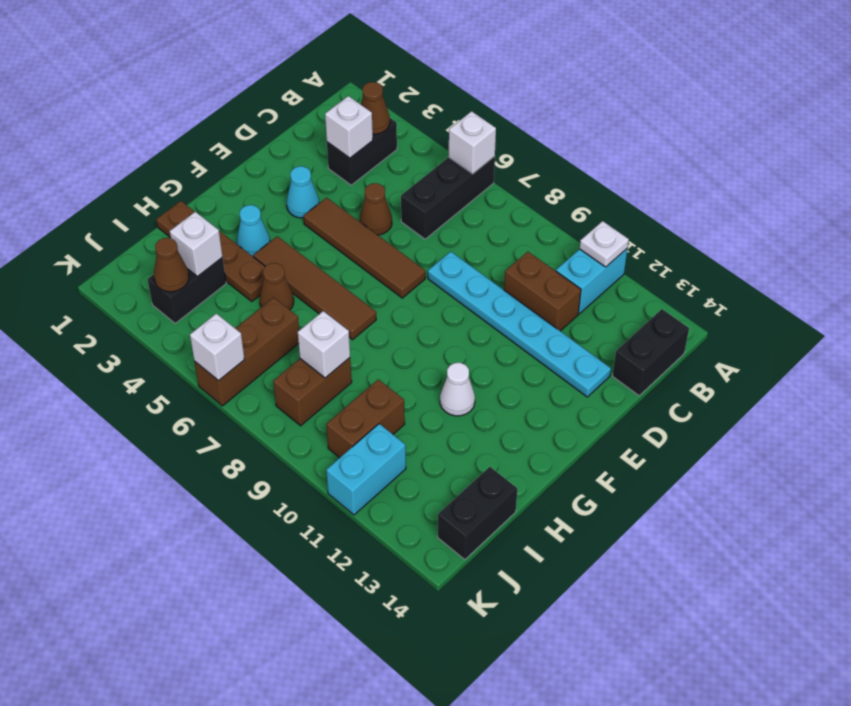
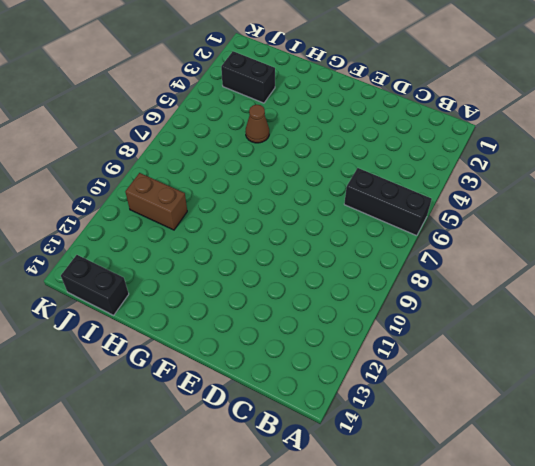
none -> cyan 1x2 brick [556,248,628,314]
none -> black 1x2 brick [327,118,397,185]
none -> black 1x2 brick [613,309,689,396]

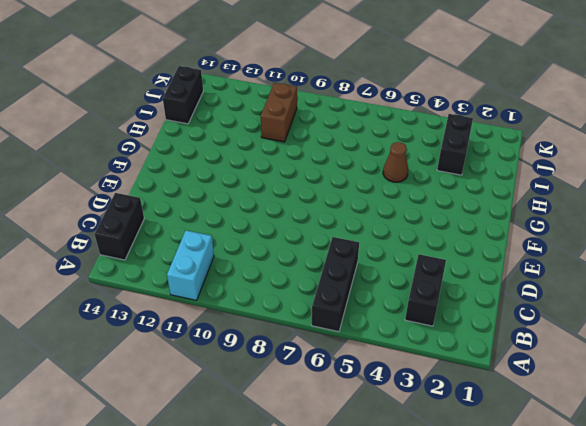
none -> brown 1x2 brick [504,252,581,331]
none -> brown 1x1 cone [360,183,392,235]
none -> cyan 1x6 plate [428,252,611,397]

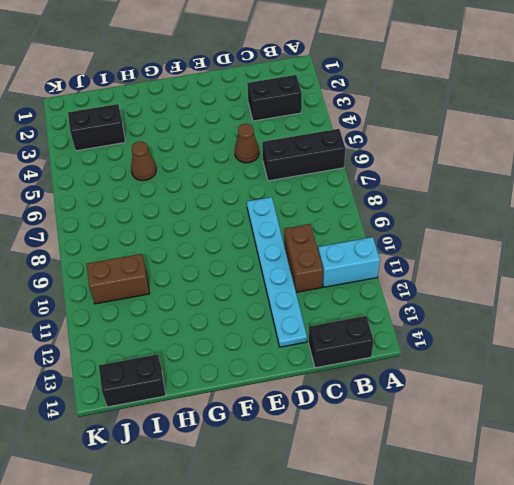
none -> cyan 1x1 cone [287,166,319,218]
none -> brown 1x4 tile [303,198,425,298]
none -> cyan 1x1 cone [237,205,270,256]

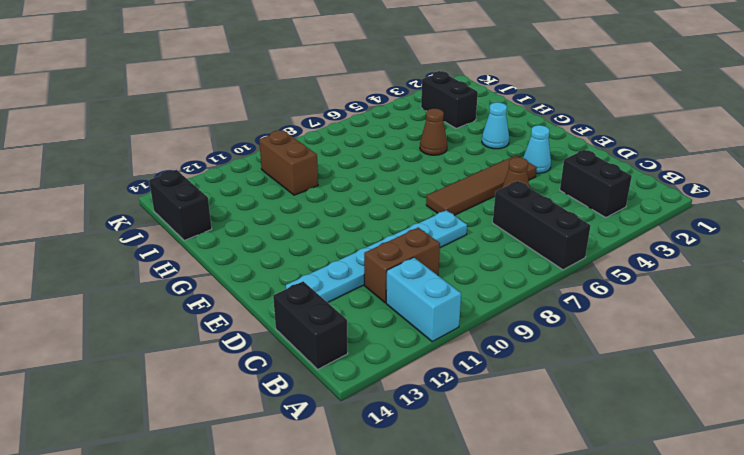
none -> brown 1x4 tile [253,236,376,340]
none -> white 1x1 cone [440,363,475,416]
none -> brown 1x4 plate [156,201,265,301]

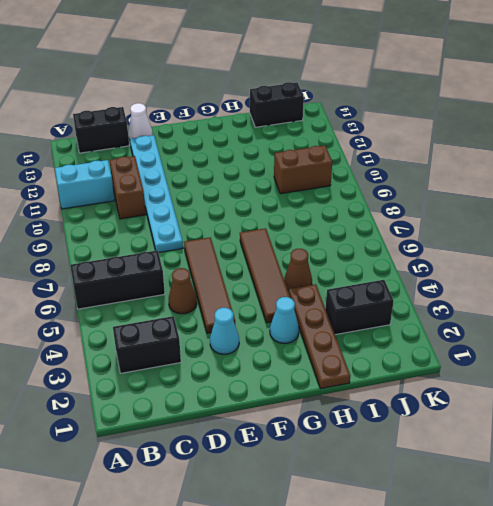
white 1x1 cone [128,103,153,140] -> white 1x1 cone moved to [440,363,475,416]
none -> brown 1x3 brick [194,298,299,406]
none -> brown 1x2 brick [273,358,352,426]
none -> cyan 1x2 brick [326,424,406,515]

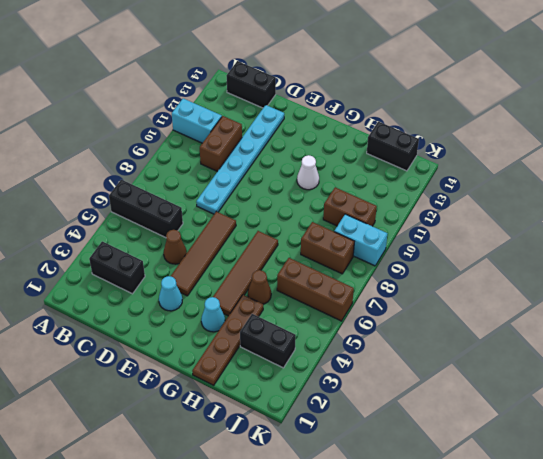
cyan 1x2 brick [334,214,387,266] -> cyan 1x2 brick moved to [326,424,406,515]
none -> white 1x1 brick [449,111,496,174]
none -> white 1x1 plate [580,221,629,267]
none -> brown 1x1 cone [361,82,390,134]

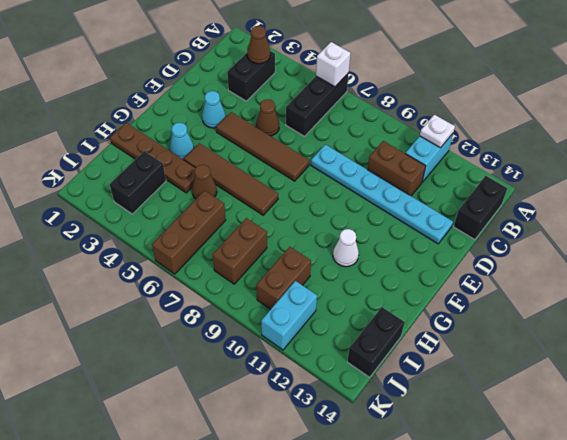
none -> white 1x1 brick [325,96,373,158]
none -> white 1x1 brick [170,212,223,276]
none -> white 1x1 brick [298,311,350,378]

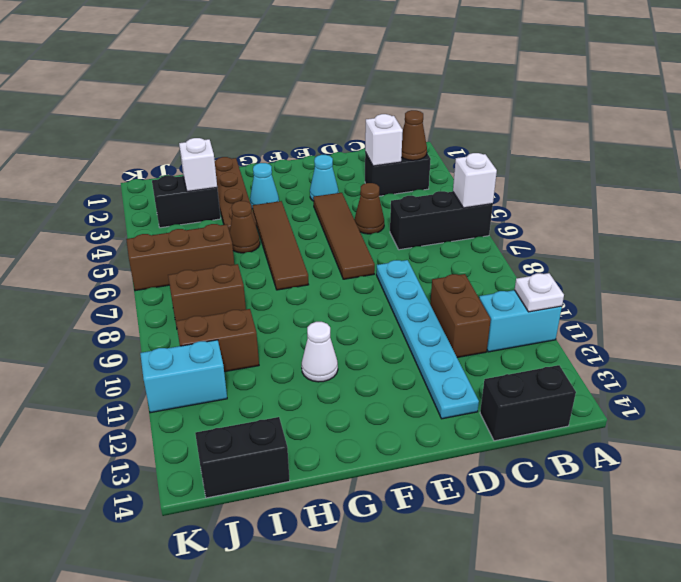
none -> white 1x1 brick [298,311,350,378]
none -> brown 1x1 cone [154,238,189,292]
none -> white 1x1 brick [190,314,245,381]

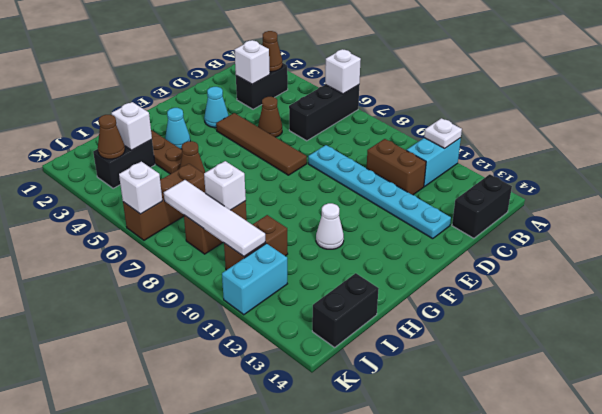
white 1x4 tile [164,180,265,256] -> none
none -> brown 1x4 tile [253,236,376,340]

